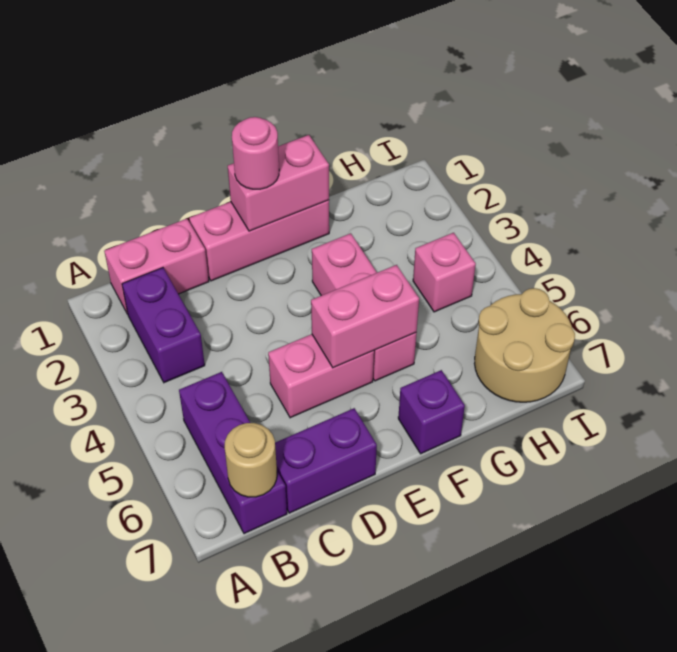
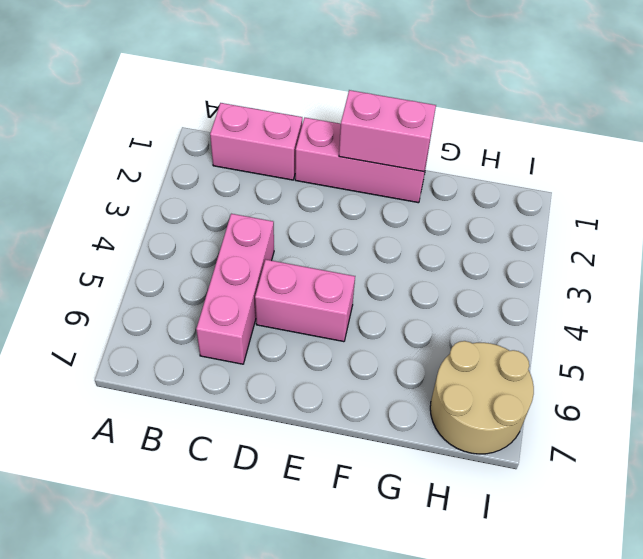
pink 1x3 brick [196,214,274,364] -> pink 1x3 brick moved to [312,233,416,381]
none -> purple 1x2 brick [122,268,205,383]
none -> purple 1x3 brick [179,372,287,534]
none -> purple 1x2 brick [275,408,377,513]

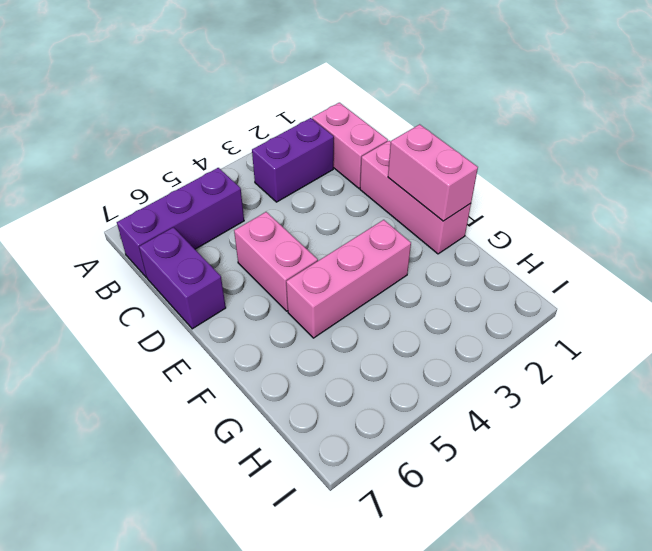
none -> purple 1x1 brick [398,370,465,454]
none -> pink 1x1 brick [413,233,476,312]
none -> tan 2x2 round brick [474,288,575,402]

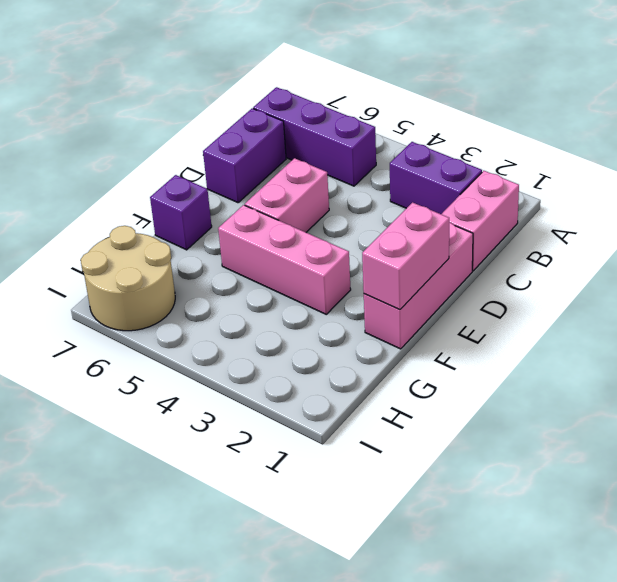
none -> pink 1x1 brick [413,233,476,312]
none -> tan 1x1 round brick [225,423,277,497]
none -> pink 1x2 brick [311,265,419,368]

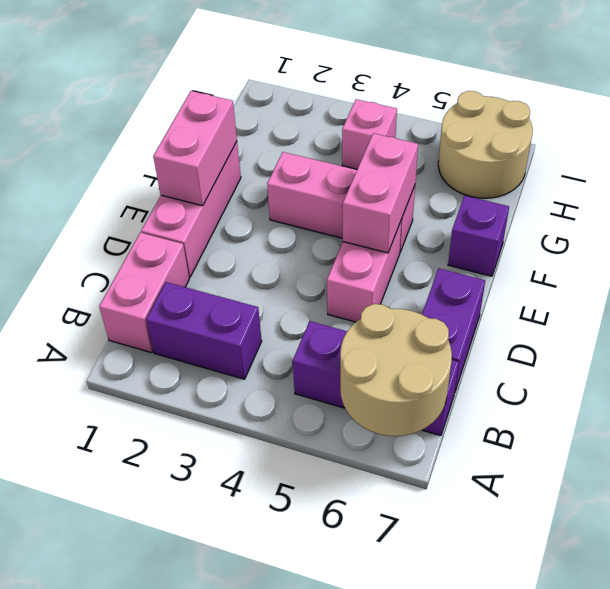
tan 2x2 round brick [340,304,452,436] -> tan 1x1 round brick [225,423,277,497]
none -> pink 1x1 round brick [232,117,279,189]

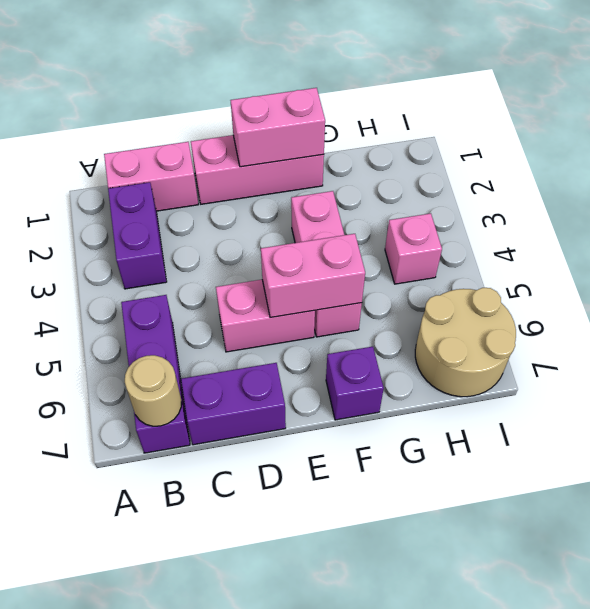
none -> pink 1x1 round brick [232,117,279,189]

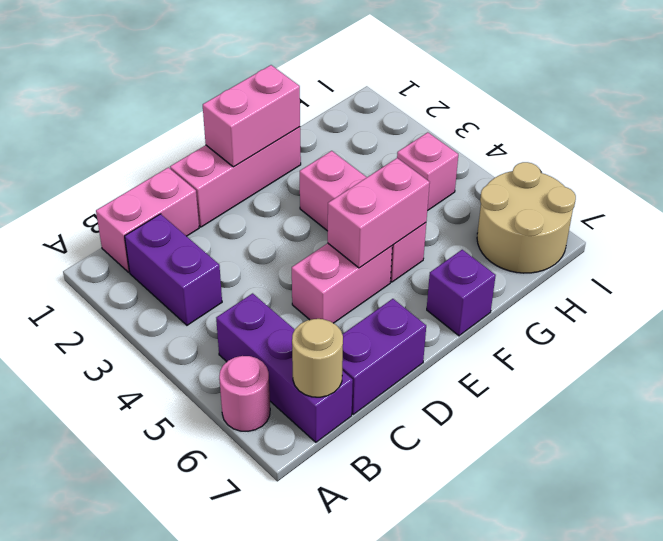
pink 1x1 round brick [219,356,270,431] -> pink 1x1 round brick moved to [232,117,279,189]

